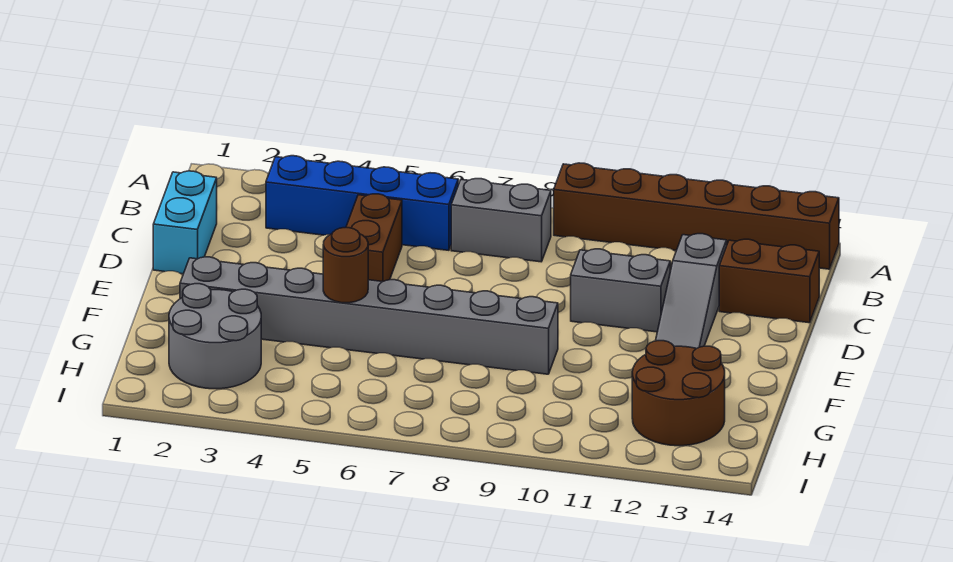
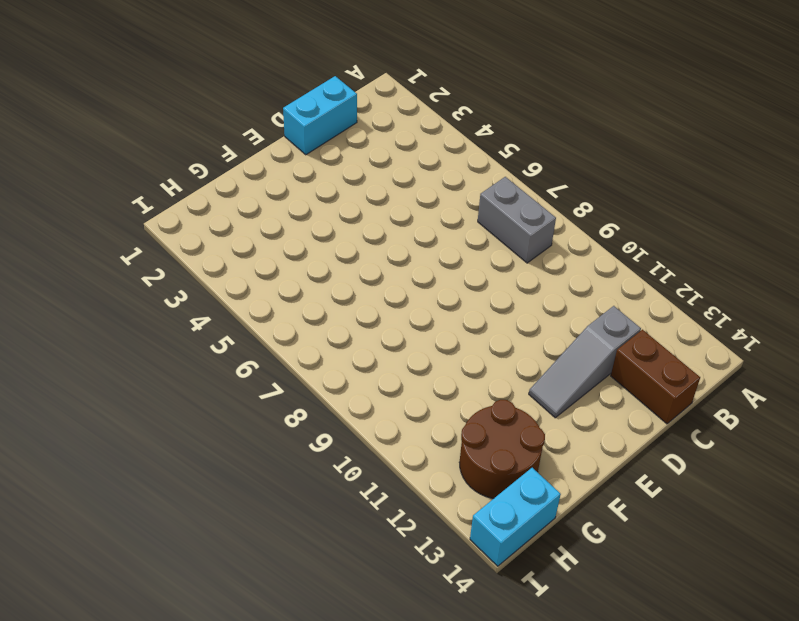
cyan 1x2 brick [470,468,561,566] -> none
none -> brown 1x6 brick [554,163,839,269]
none -> blue 1x4 brick [266,156,458,250]
none -> brown 1x2 brick [346,194,402,282]

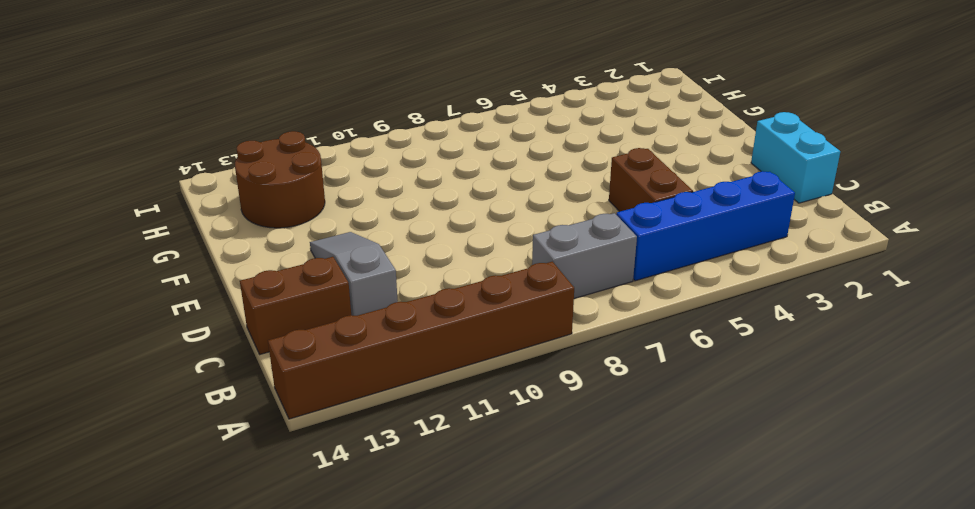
none -> grey 1x2 brick [571,249,670,332]
none -> grey 1x8 brick [180,257,558,374]
none -> grey 2x2 round brick [169,284,261,389]

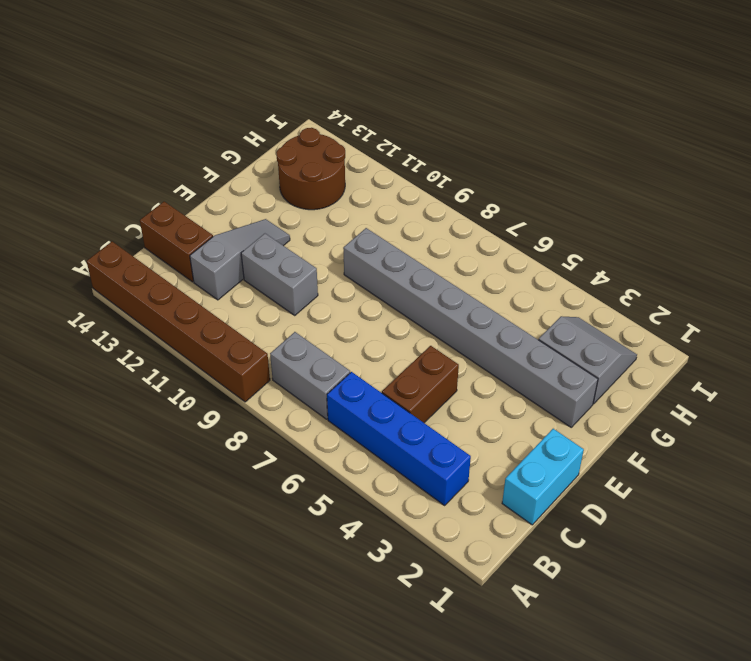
grey 2x2 slope [539,316,637,404] -> grey 2x2 round brick [169,284,261,389]
none -> brown 1x1 round brick [323,228,368,303]

